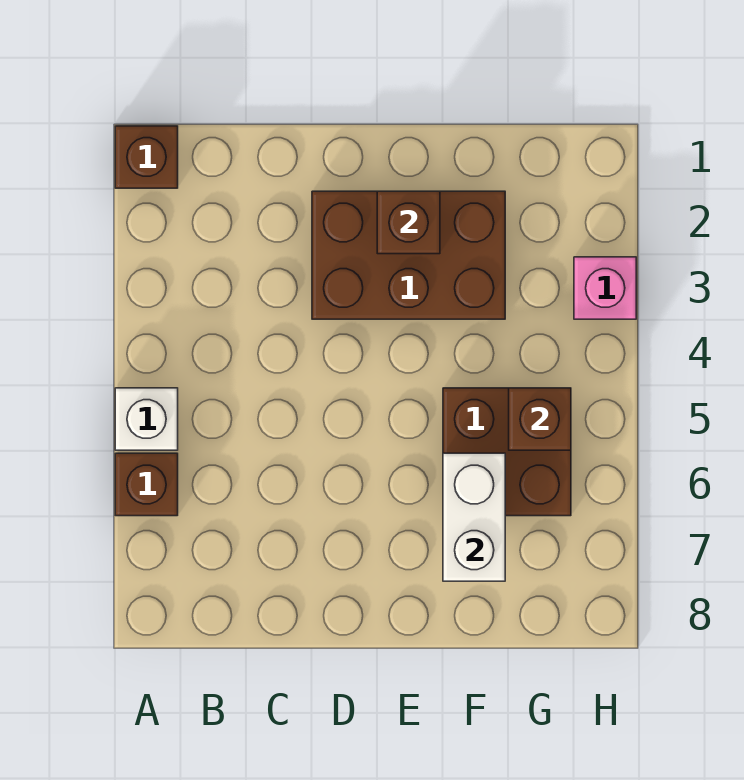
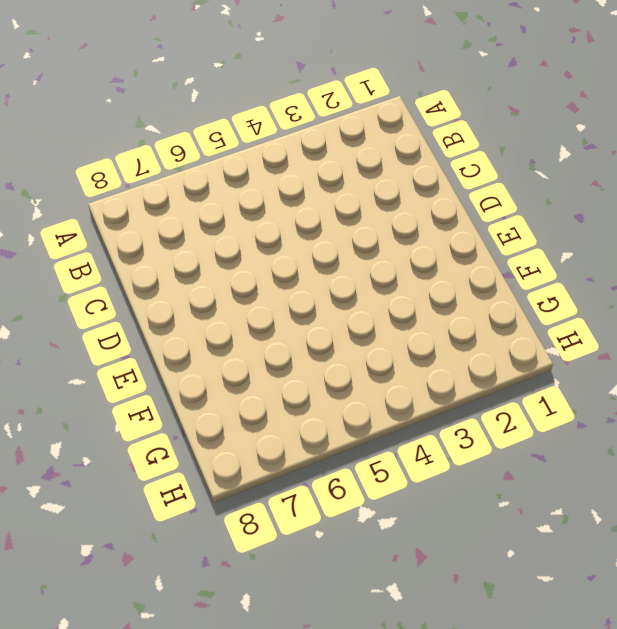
none -> brown 1x1 brick [115,126,178,188]
none -> white 1x1 brick [115,388,178,450]

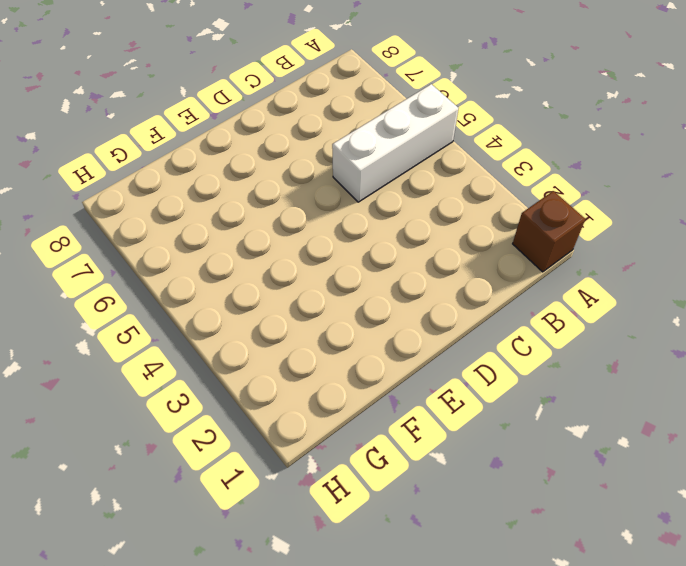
white 1x3 brick [332,84,458,202] -> white 1x1 brick [115,388,178,450]
none -> brown 1x1 brick [115,453,178,516]
none -> brown 2x3 brick [312,191,505,319]

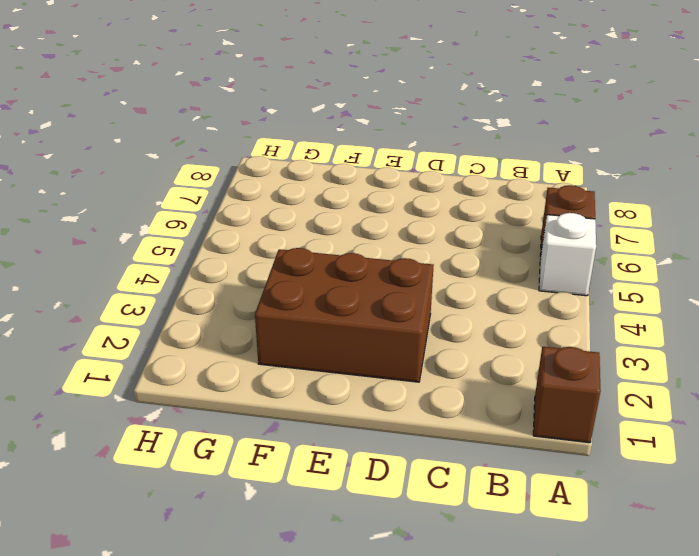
none -> brown 2x2 brick [443,388,571,516]
none -> pink 1x1 brick [574,257,636,319]

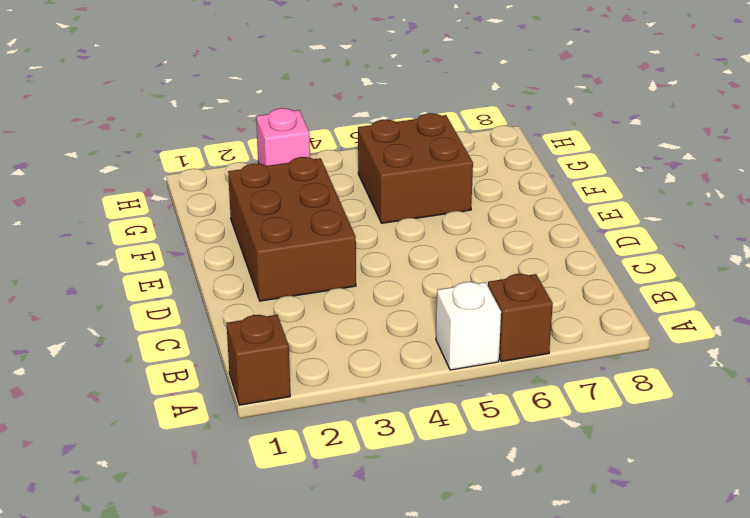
none -> brown 1x1 brick [377,191,440,254]
none -> white 1x2 brick [443,453,505,581]

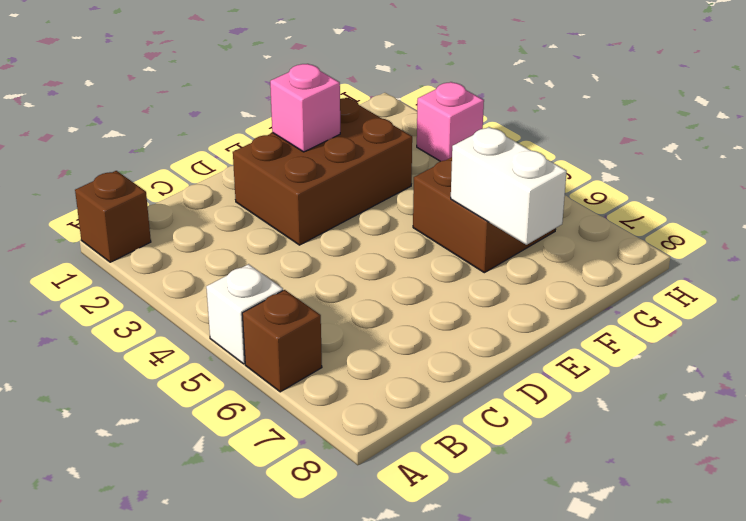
pink 1x1 brick [270,64,340,152] -> brown 1x1 brick [377,191,440,254]
none -> brown 1x1 brick [509,388,571,450]

